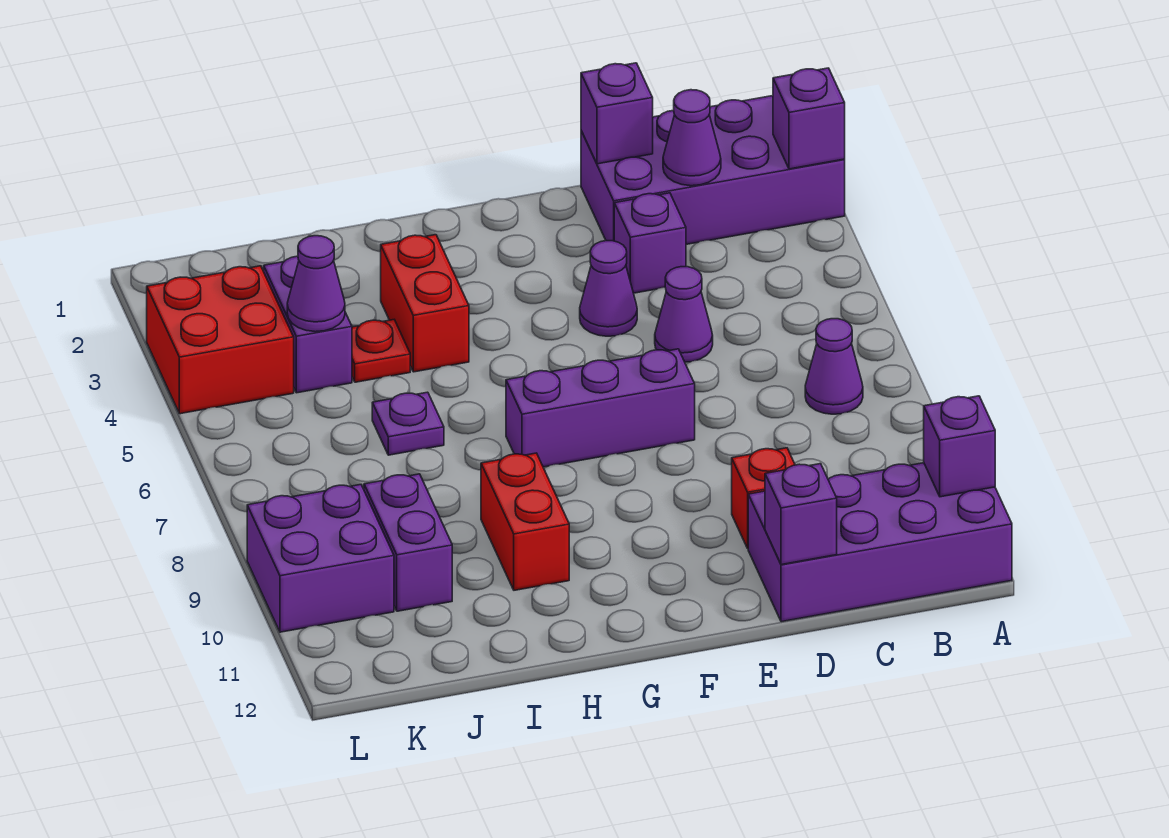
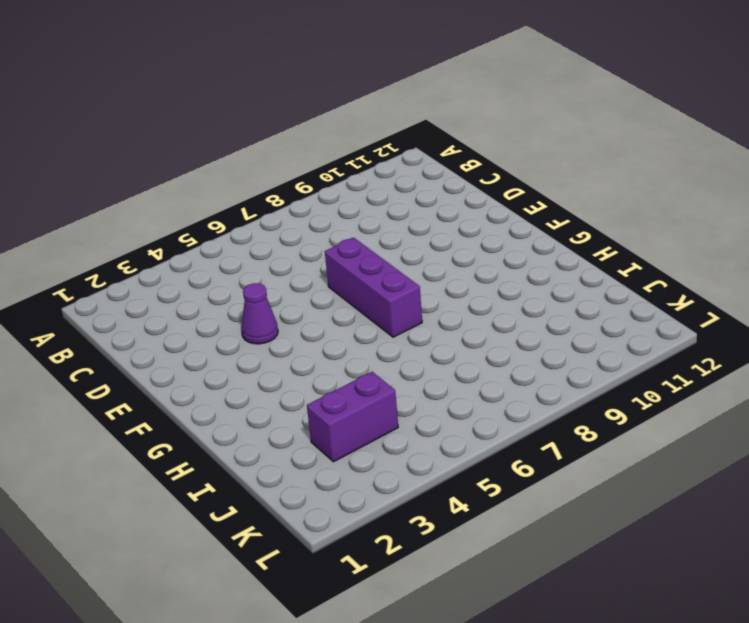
none -> purple 2x4 brick [581,96,845,244]
none -> purple 2x4 brick [748,463,1012,622]
none -> purple 1x1 cone [805,319,863,414]

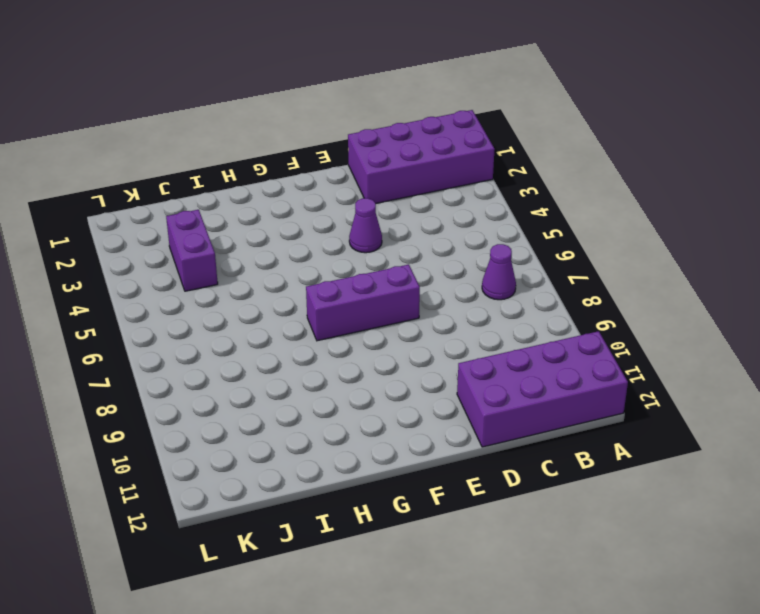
none -> purple 1x1 brick [614,193,686,293]
none -> purple 1x1 cone [655,267,713,362]
none -> red 1x1 brick [732,448,795,548]

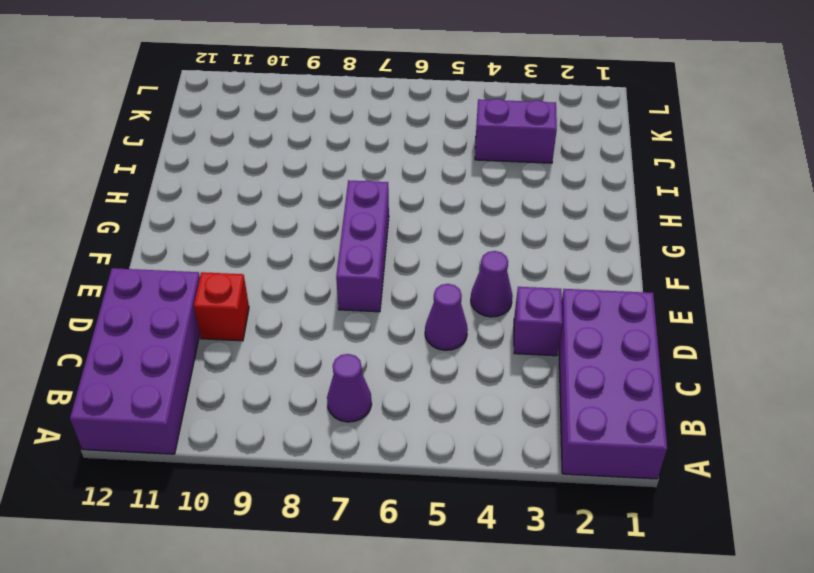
none -> red 1x2 brick [381,235,469,372]
none -> red 1x2 brick [481,453,569,590]
none -> red 1x1 plate [352,320,410,382]

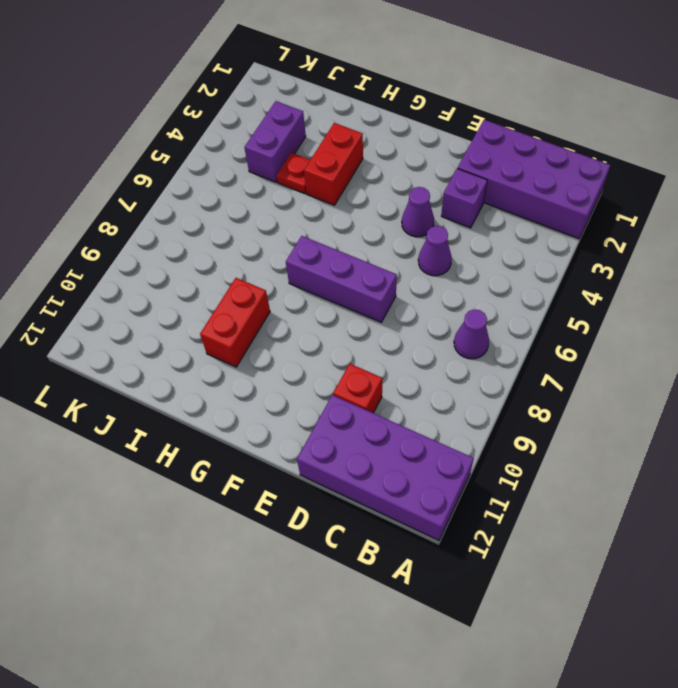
none -> purple 1x1 plate [372,392,444,455]
none -> purple 1x2 brick [364,474,452,611]
none -> red 2x2 brick [147,266,294,414]

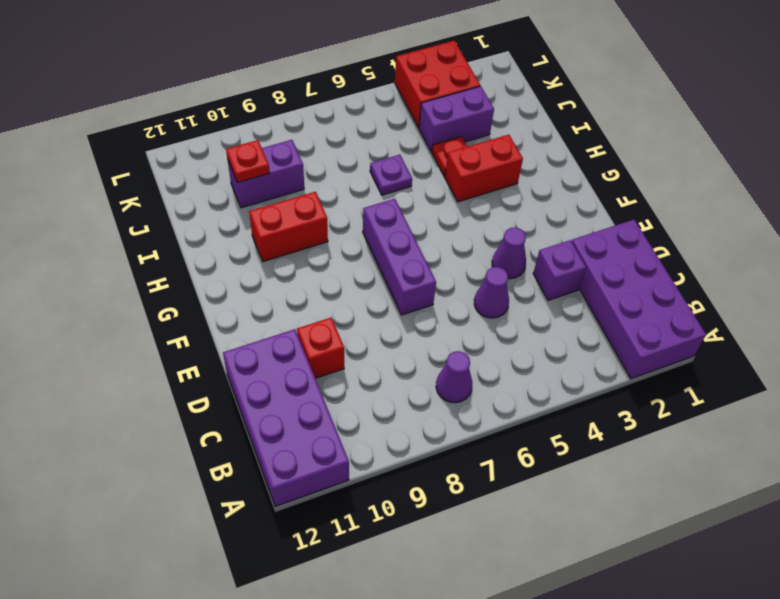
red 1x1 plate [226,140,270,183] -> none
none -> purple 2x2 brick [247,485,394,632]
none -> purple 1x1 brick [773,68,845,169]
none -> purple 1x1 brick [924,396,995,497]

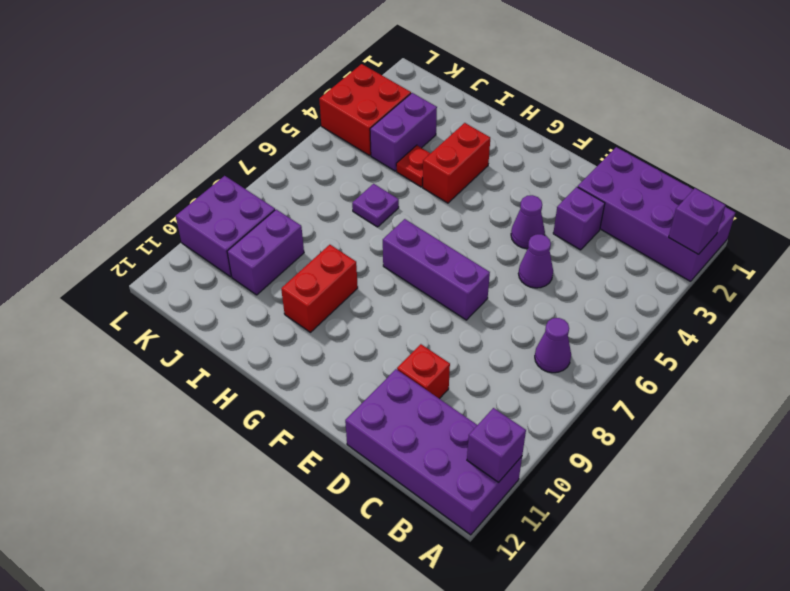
none -> purple 1x1 cone [663,90,721,186]
none -> purple 1x1 brick [581,63,653,164]
none -> purple 1x1 brick [765,464,837,565]

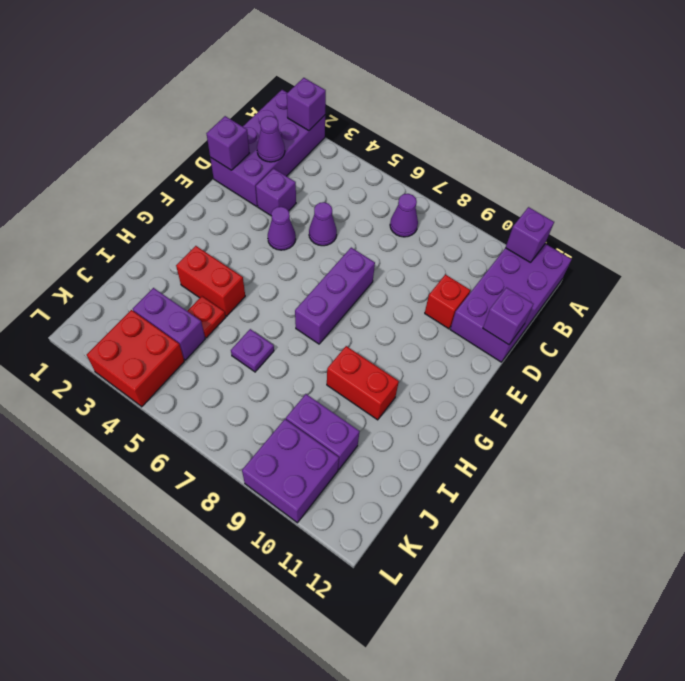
none -> purple 1x1 cone [287,236,345,332]

